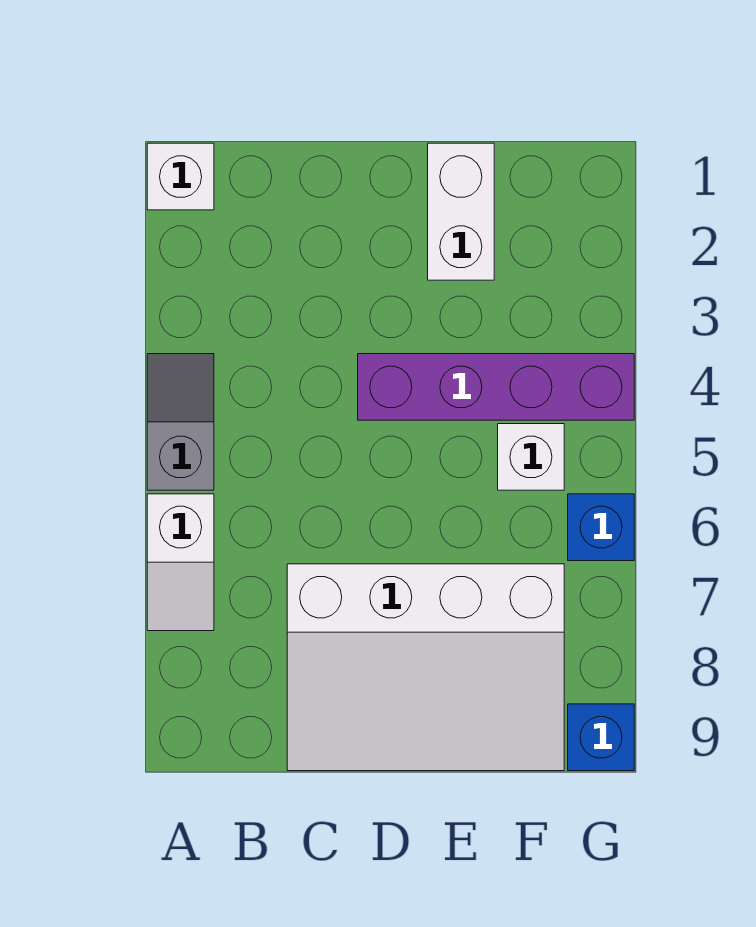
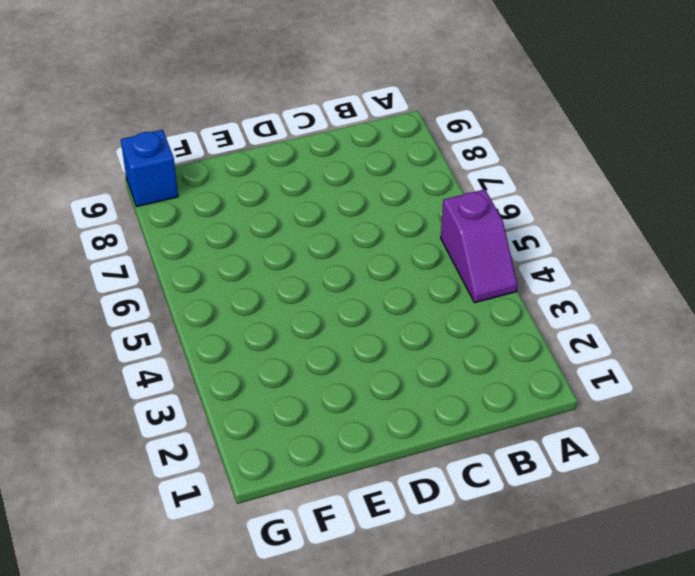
purple 1x2 slope [441,189,517,303] -> grey 1x2 slope [147,354,214,490]
none -> white 1x1 brick [147,143,214,210]
none -> white 1x2 slope [147,494,214,631]

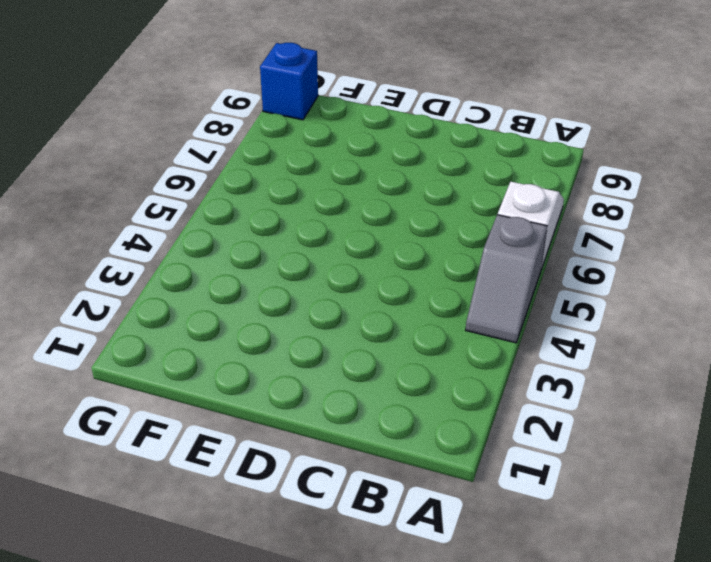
none -> white 1x1 brick [147,143,214,210]
none -> white 3x4 slope [287,564,564,771]

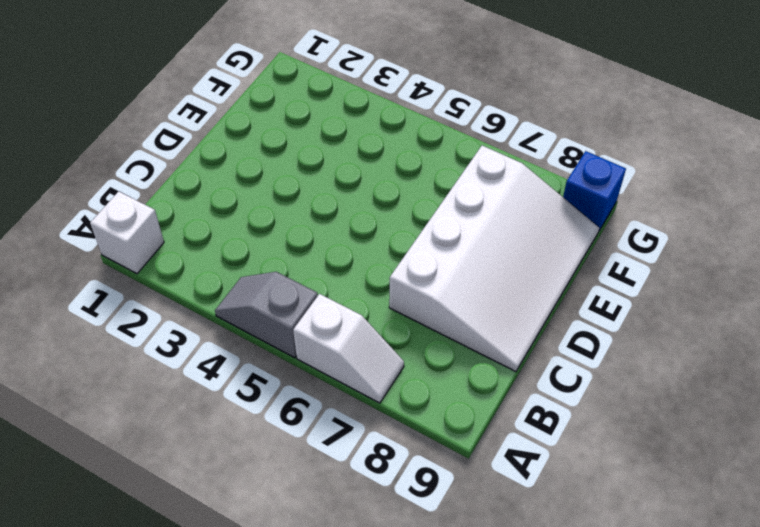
none -> purple 1x4 brick [358,354,634,420]
none -> white 1x2 brick [428,143,494,280]

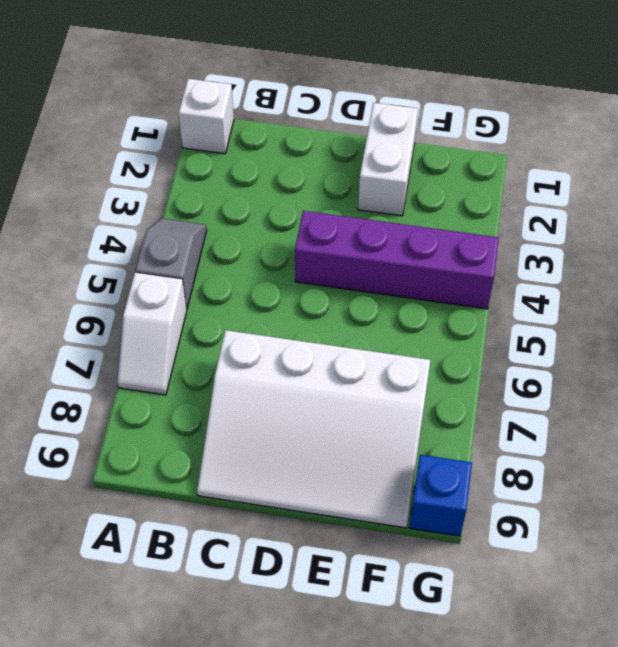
none -> white 1x1 brick [498,424,564,490]
none -> blue 1x1 brick [568,494,634,561]

